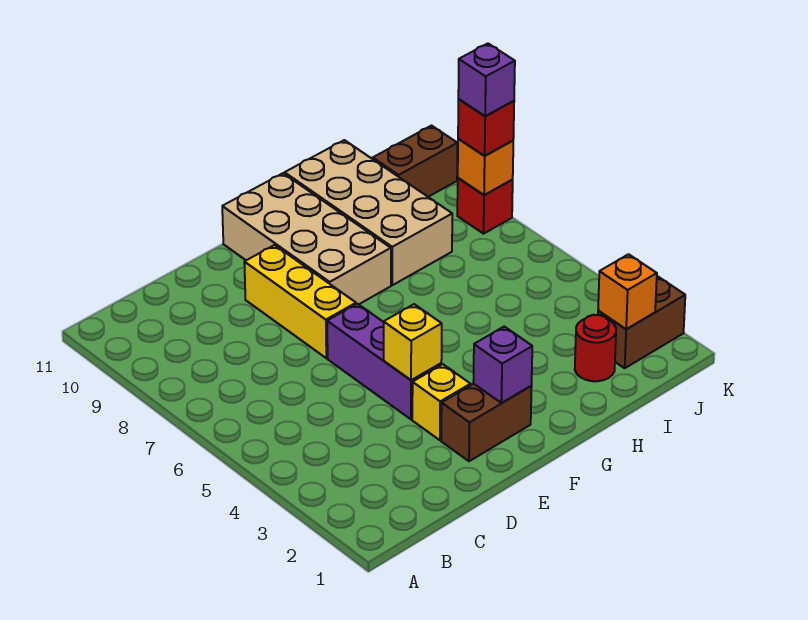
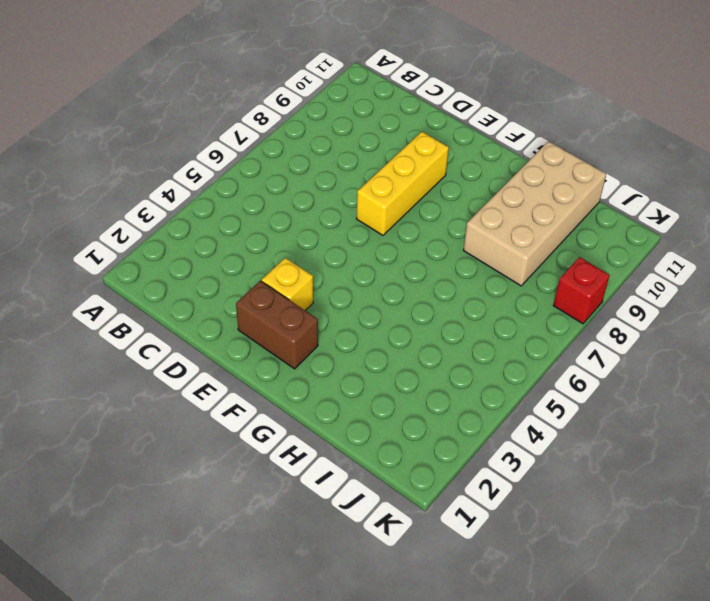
none -> purple 1x3 brick [327,304,441,419]
none -> tan 2x4 brick [222,173,391,304]
none -> red 1x1 round brick [575,315,616,381]

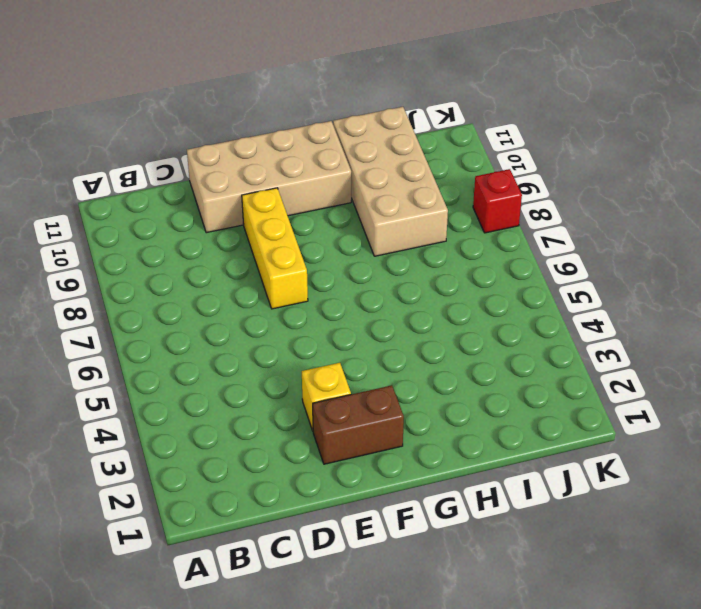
tan 2x4 brick [187,121,351,233] -> tan 2x4 brick turned to [222,173,391,304]
none -> purple 1x3 brick [327,304,441,419]
none -> red 1x1 round brick [575,315,616,381]
none -> brown 1x2 brick [598,276,685,368]

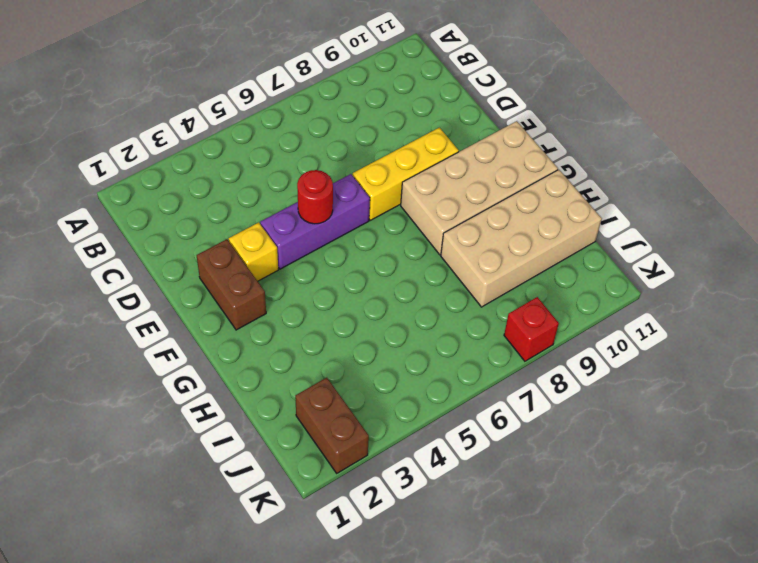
red 1x1 round brick [297,170,333,224] -> red 1x1 round brick moved to [575,315,616,381]
none -> brown 1x2 brick [373,126,457,197]
none -> yellow 1x1 brick [384,304,442,380]
none -> purple 1x1 brick [473,327,532,403]

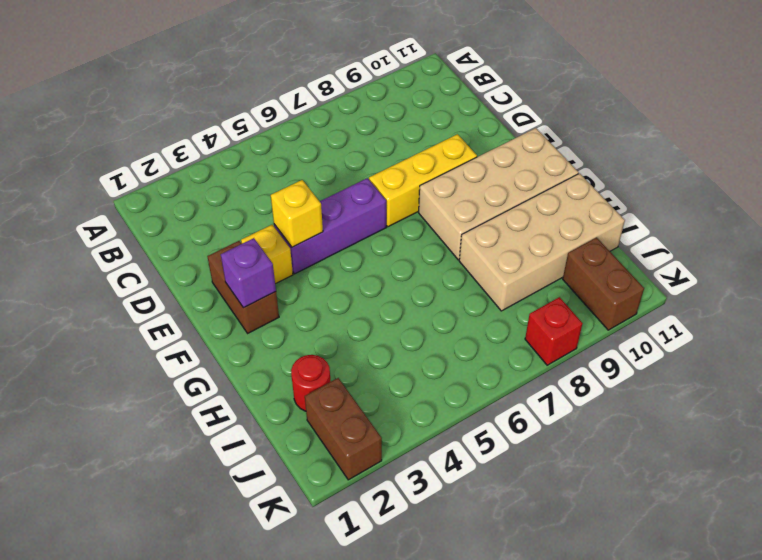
none -> orange 1x1 brick [598,254,657,329]
none -> orange 1x1 brick [458,139,513,195]
none -> red 1x1 brick [458,99,514,156]

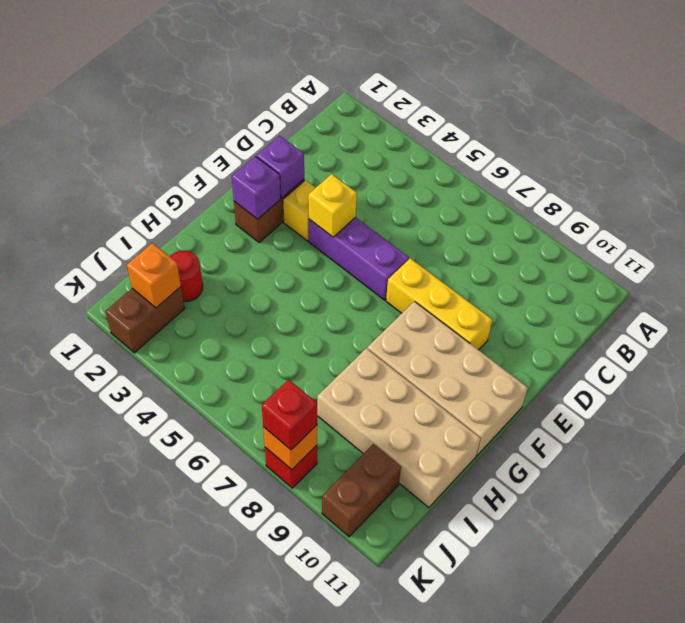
purple 1x1 brick [256,136,304,198] -> purple 1x1 brick moved to [458,44,515,116]

